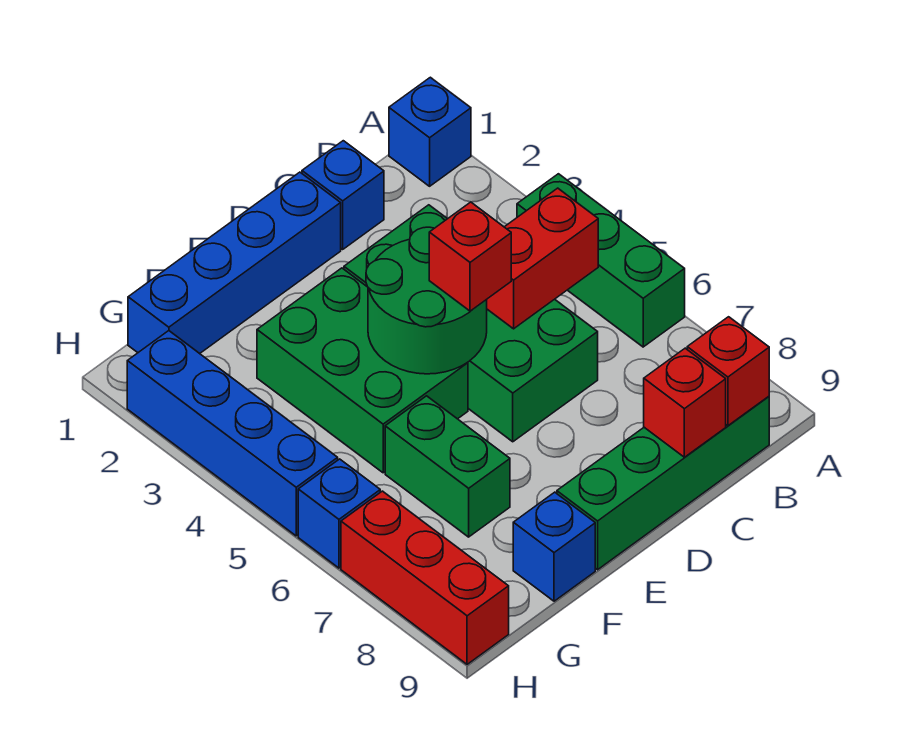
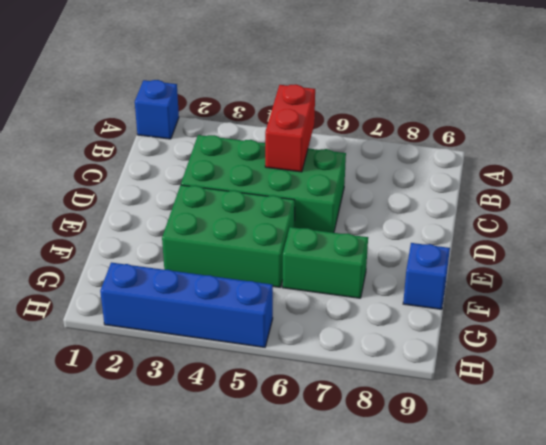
none -> green 1x3 brick [517,174,685,347]
none -> green 1x4 brick [557,396,769,570]
none -> blue 1x1 brick [302,141,384,249]

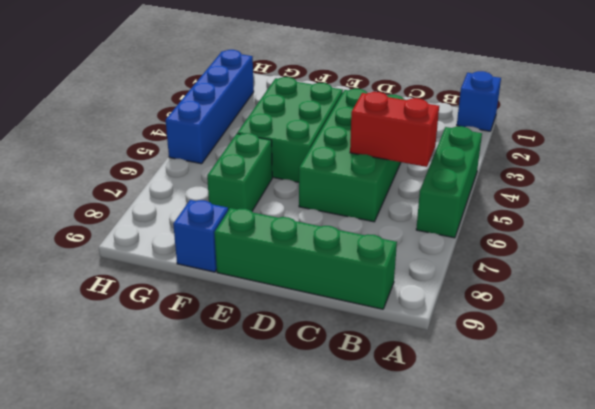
none -> blue 1x1 brick [302,141,384,249]
none -> blue 1x4 brick [128,172,341,354]
none -> blue 1x1 brick [298,459,380,568]

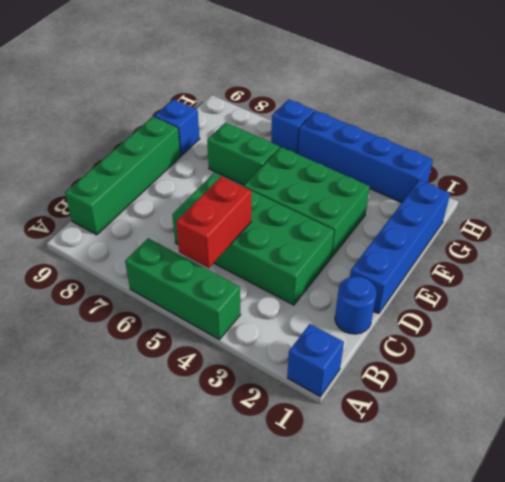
blue 1x1 round brick [335,276,376,334] -> blue 1x1 brick [302,141,384,249]
none -> red 1x3 brick [341,491,509,664]
none -> red 1x1 brick [687,317,769,426]
none -> red 1x1 brick [644,348,726,457]

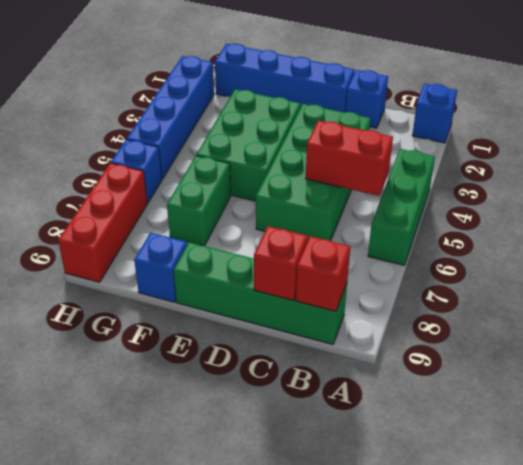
none -> green 2x2 round brick [366,227,487,374]
none -> red 1x1 brick [429,202,511,311]

